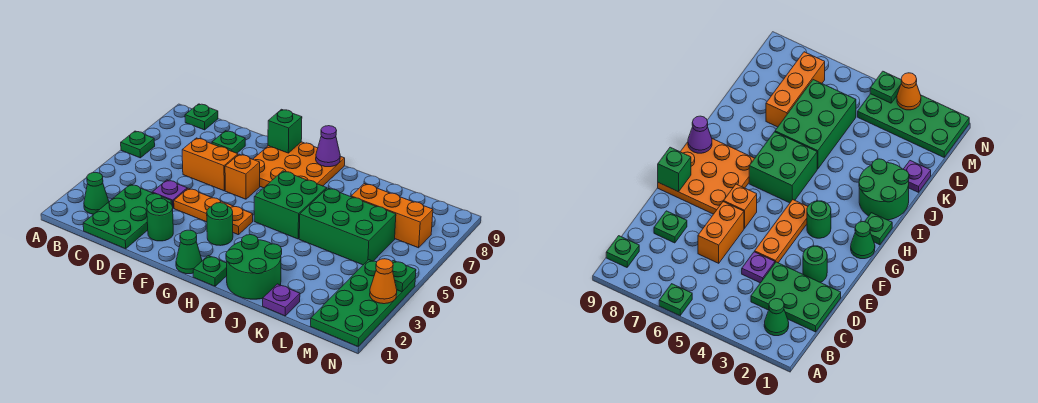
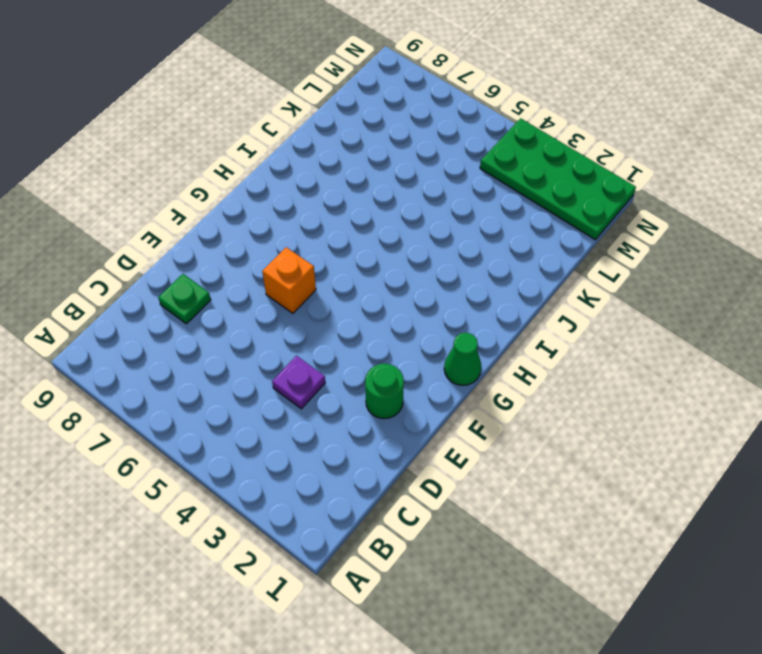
none -> green 1x1 plate [121,131,155,158]
none -> green 1x1 cone [84,172,109,214]
none -> green 1x1 plate [185,104,218,130]

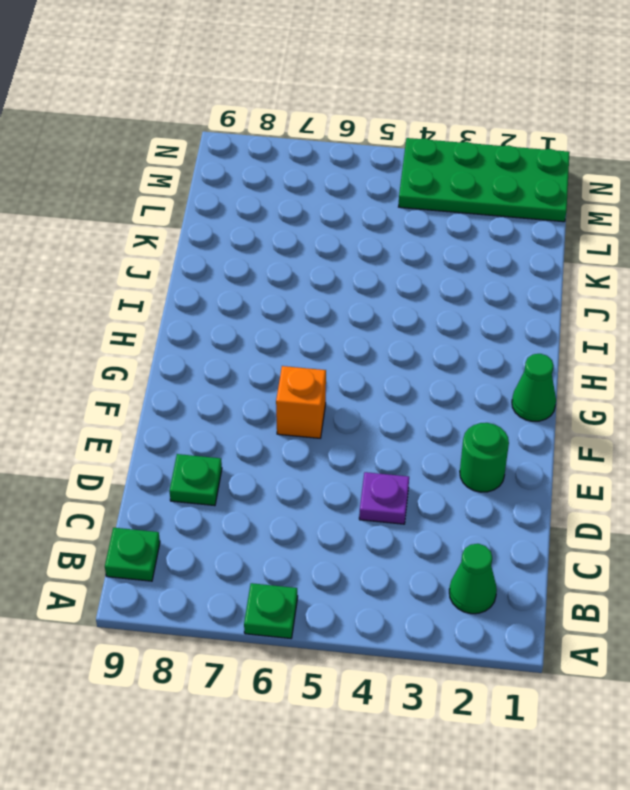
none -> green 2x3 plate [83,184,172,249]
none -> orange 1x2 brick [182,138,238,191]
none -> orange 1x3 plate [174,188,253,235]

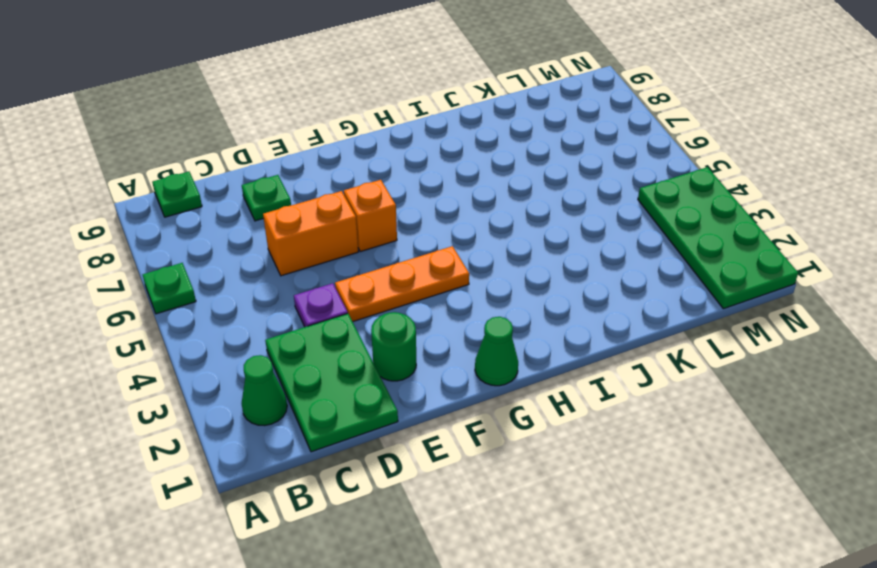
none -> orange 3x3 plate [253,142,345,188]
none -> green 1x1 round brick [207,203,233,246]
none -> green 1x1 plate [193,256,227,286]

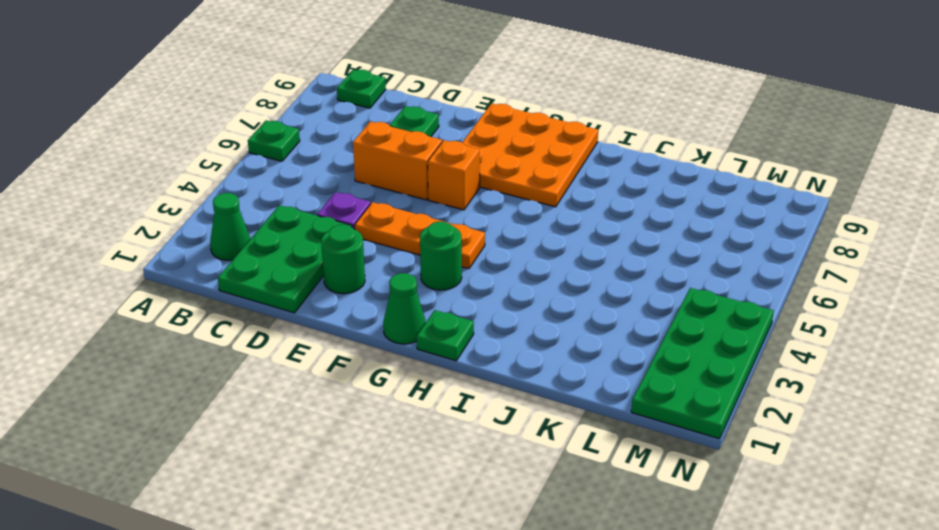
none -> green 2x2 brick [254,171,327,239]
none -> green 2x2 round brick [226,235,282,299]
none -> green 2x3 brick [299,188,396,265]

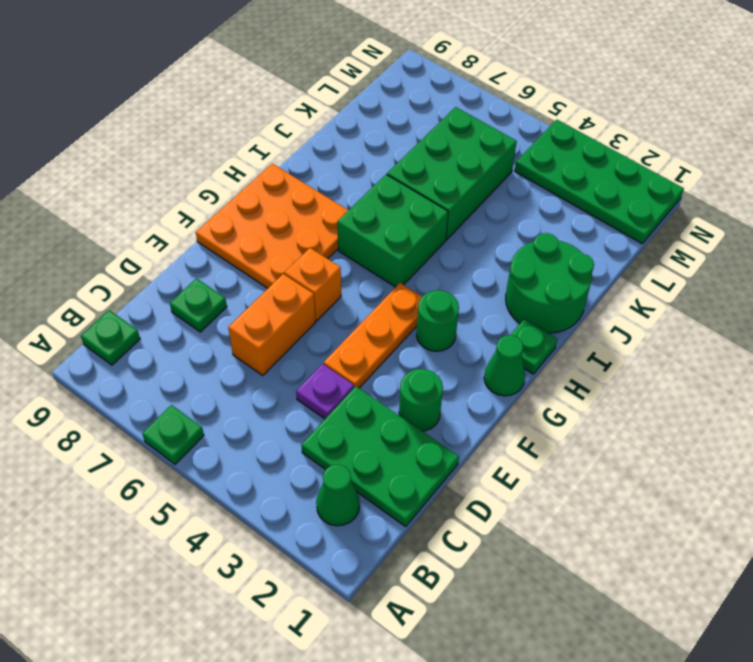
none -> purple 1x1 plate [263,284,300,316]
none -> orange 1x3 brick [351,184,433,248]
none -> green 1x1 brick [268,109,302,153]

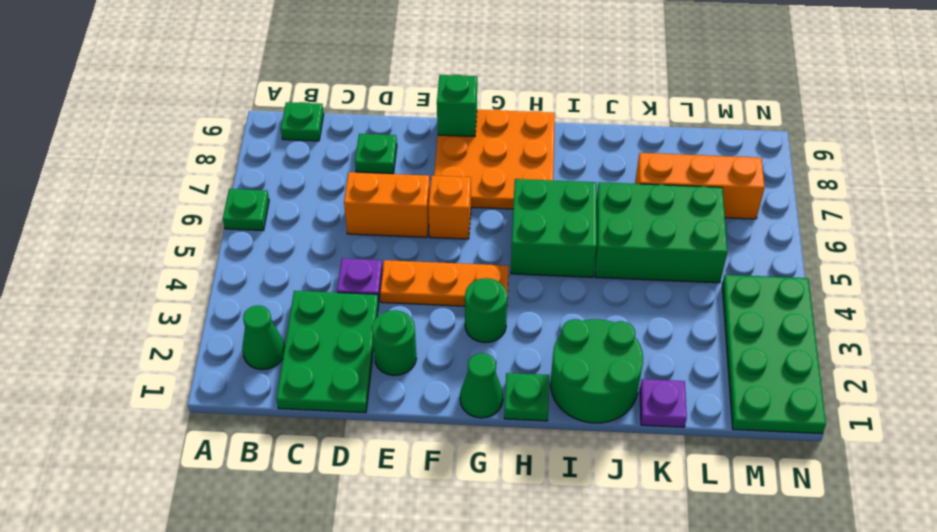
none -> purple 1x1 cone [316,126,340,167]
none -> orange 1x1 cone [370,259,397,304]
none -> green 1x1 plate [392,261,416,292]

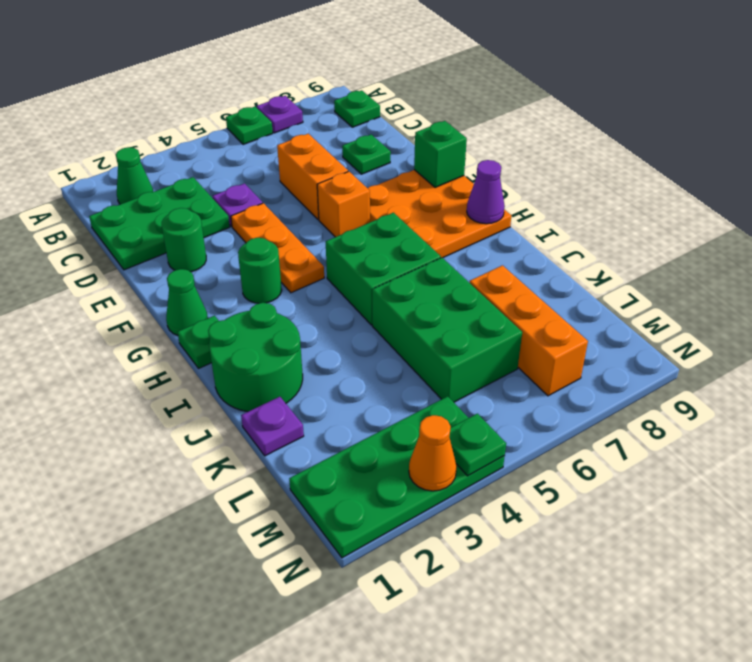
purple 1x1 plate [257,96,303,133] -> none

